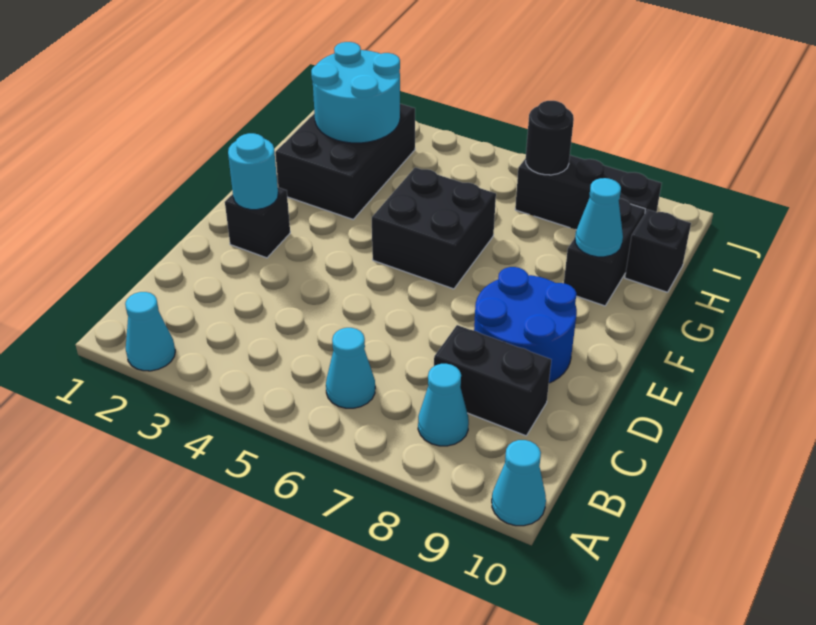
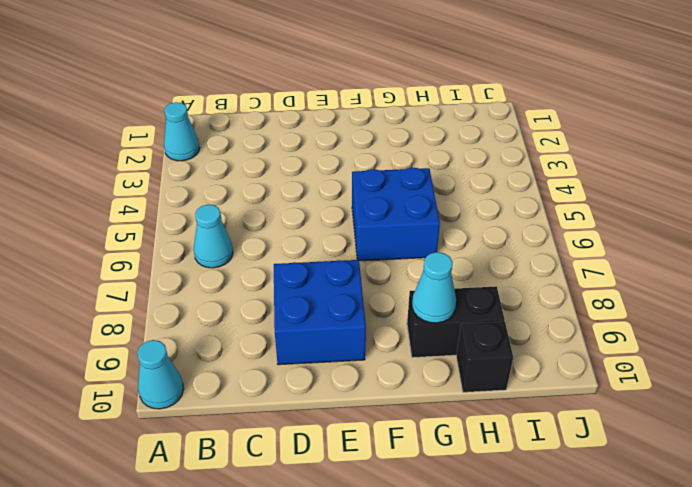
blue 2x2 brick [274,260,366,365] -> blue 2x2 round brick [474,267,577,383]
blue 2x2 brick [352,167,440,261] -> black 2x2 brick [372,168,496,289]
none -> cyan 1x1 cone [418,364,469,446]
none -> black 1x2 brick [434,325,551,436]
none -> black 1x1 brick [225,187,290,258]

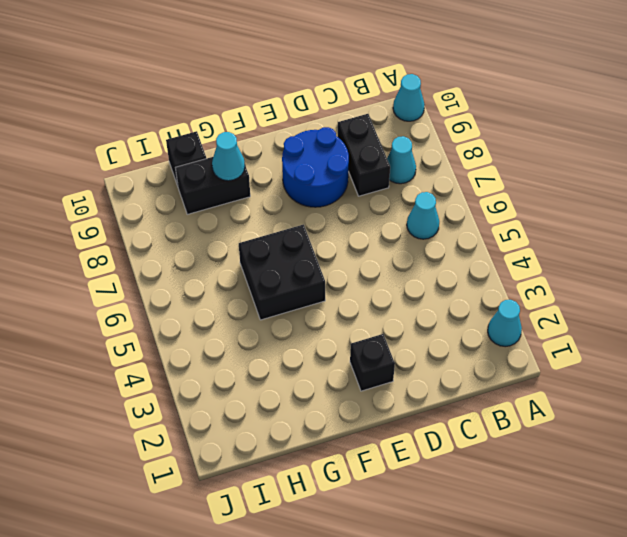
none -> black 2x3 brick [275,104,415,219]
none -> black 1x3 brick [515,155,662,230]
none -> cyan 1x1 round brick [228,133,278,210]

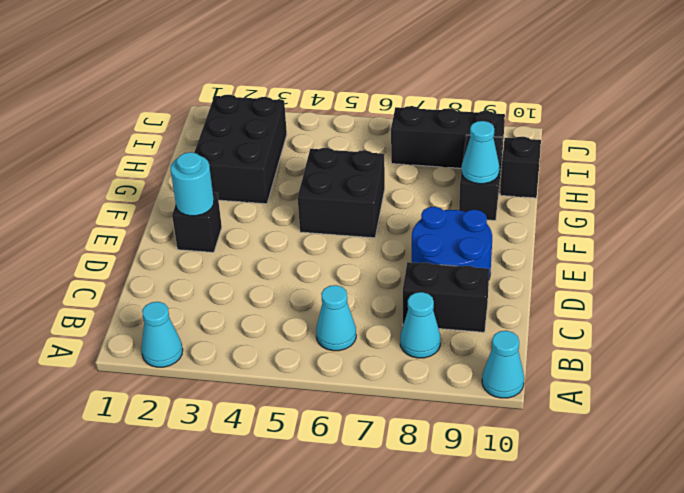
none -> cyan 2x2 round brick [311,42,400,143]
none -> black 1x1 round brick [526,101,574,175]

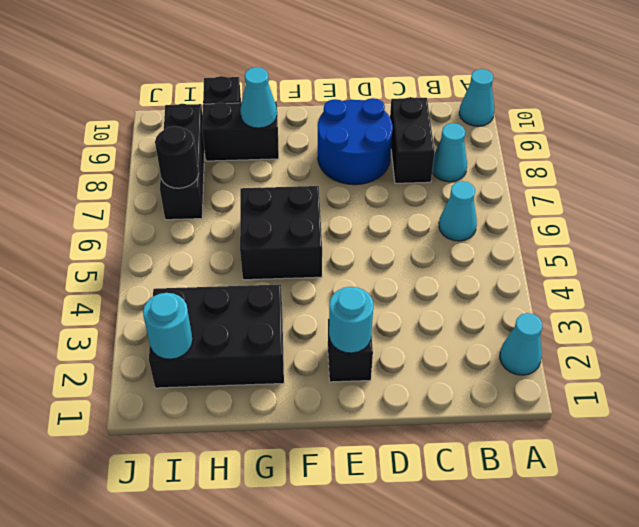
cyan 1x1 round brick [143,293,193,359] -> cyan 2x2 round brick [311,42,400,143]

